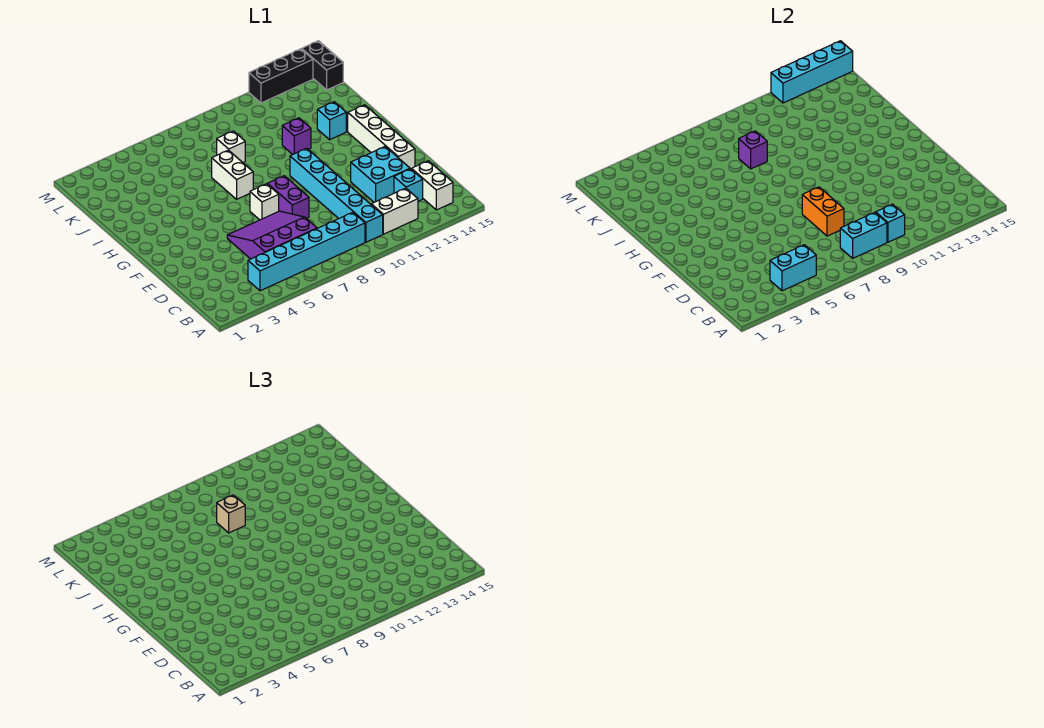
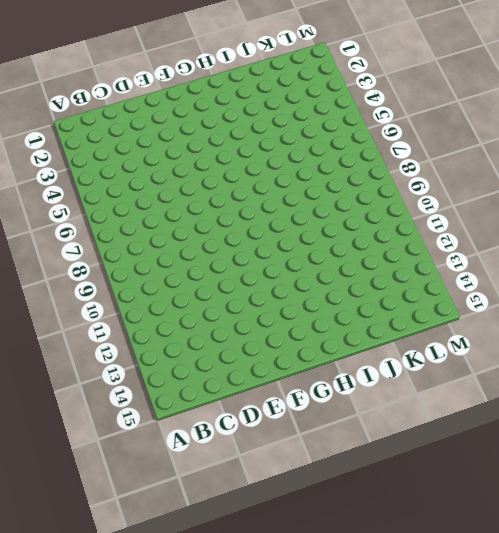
none -> cyan 1x6 brick [248,212,365,291]
none -> cyan 1x6 brick [290,148,383,242]
none -> white 1x2 brick [371,188,418,234]

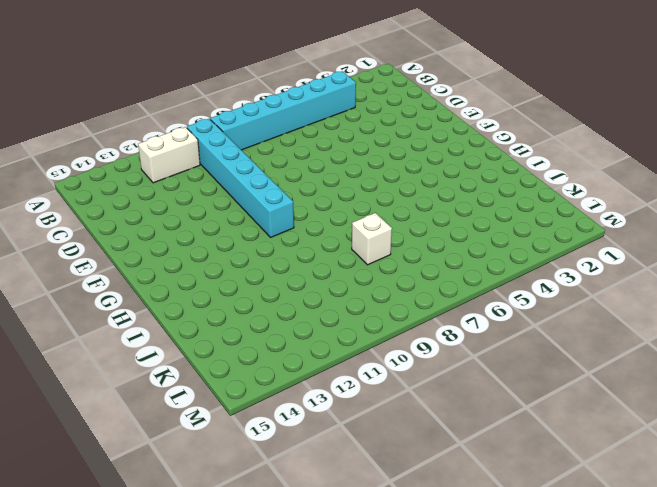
none -> white 1x2 brick [412,161,453,210]
none -> purple 3x3 slope [227,211,317,259]
none -> cyan 1x1 brick [394,169,423,201]

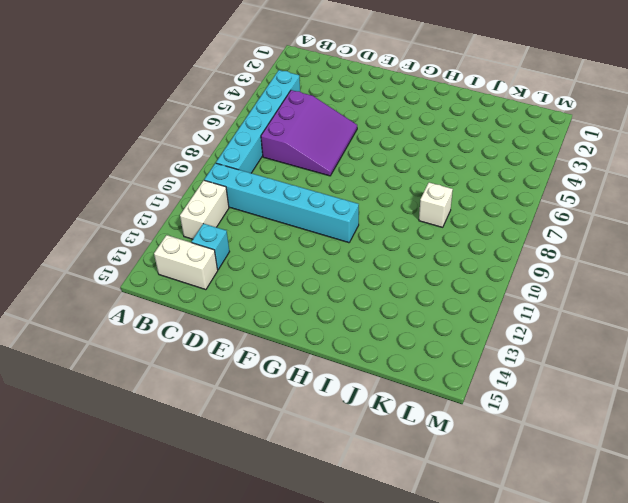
none -> cyan 2x2 brick [351,147,410,202]
none -> purple 1x2 brick [268,176,309,219]
none -> white 1x4 brick [348,105,415,169]

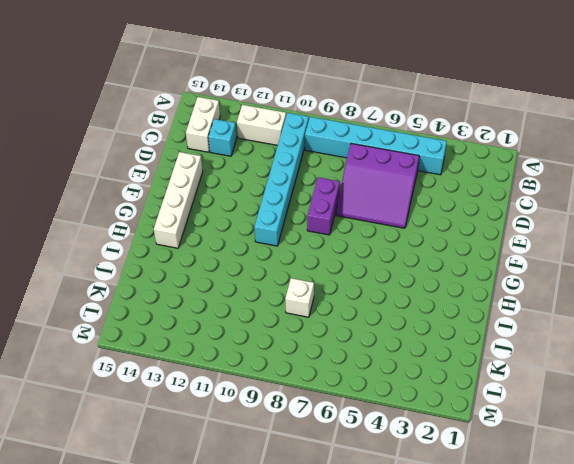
none -> cyan 2x2 brick [351,147,410,202]
none -> white 1x1 brick [250,184,279,220]
none -> white 1x2 brick [212,150,253,199]

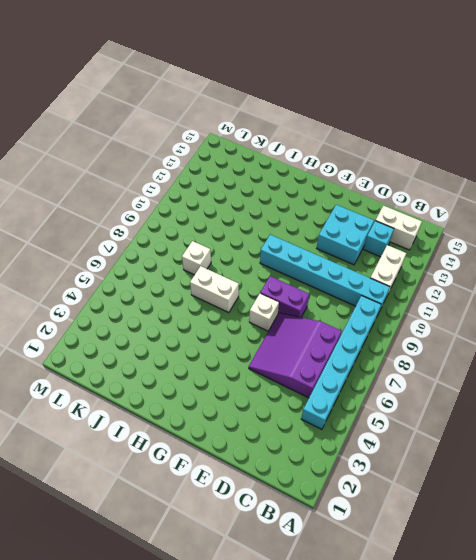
none -> white 1x4 brick [348,105,415,169]
none -> purple 1x1 brick [282,118,311,155]
none -> cyan 1x1 brick [317,102,346,140]

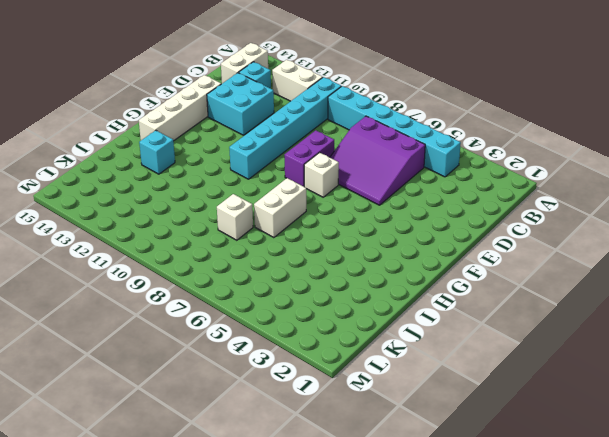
none -> purple 1x1 brick [282,118,311,155]
none -> black 1x2 brick [302,41,343,90]
none -> black 1x3 brick [249,49,313,103]

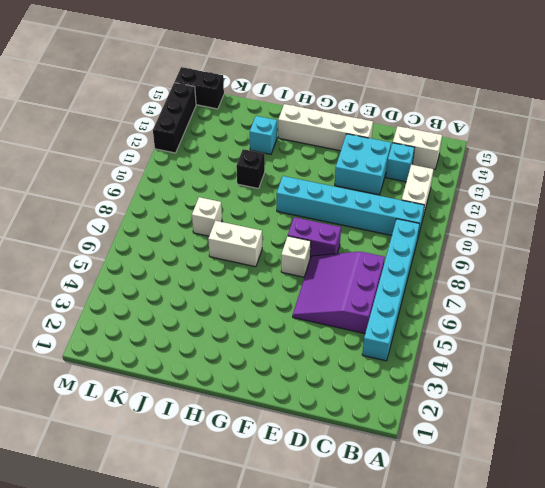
black 1x1 brick [236,149,265,189] -> purple 1x1 brick [282,118,311,155]
none -> cyan 1x2 brick [770,245,816,291]
none -> cyan 1x2 brick [840,212,887,258]
none -> cyan 1x1 brick [876,204,905,242]

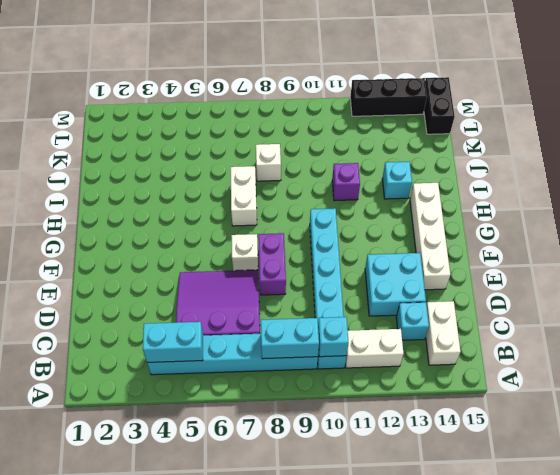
none -> orange 1x2 brick [802,187,844,236]
none -> purple 1x1 brick [739,131,767,169]
none -> cyan 1x4 brick [771,41,853,103]

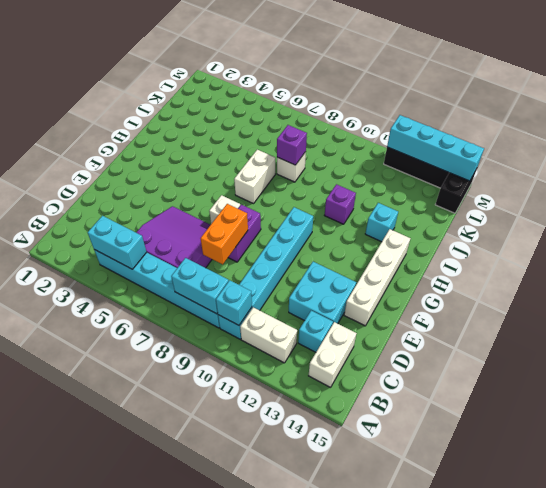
none -> tan 1x1 brick [217,495,245,533]

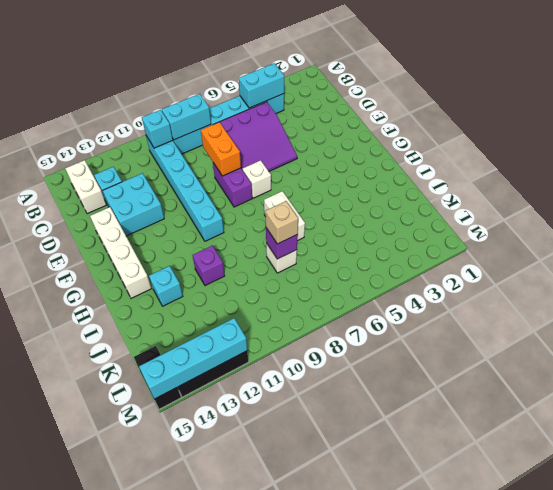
none -> white 1x2 brick [371,188,418,234]

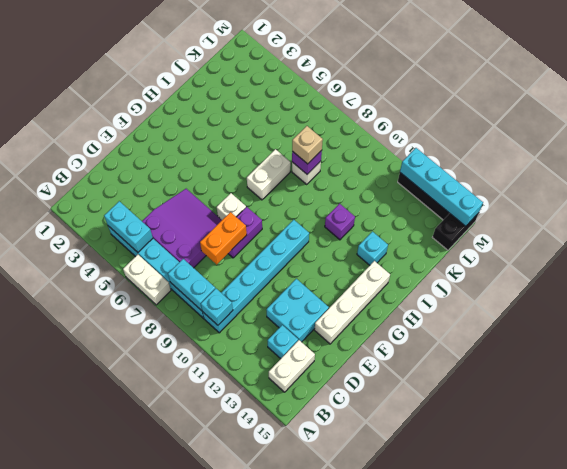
white 1x2 brick [123,255,171,305] -> white 1x2 brick moved to [371,188,418,234]

